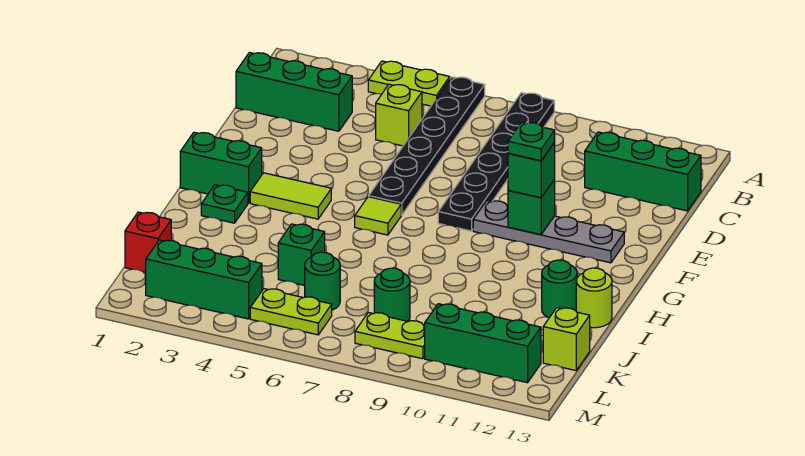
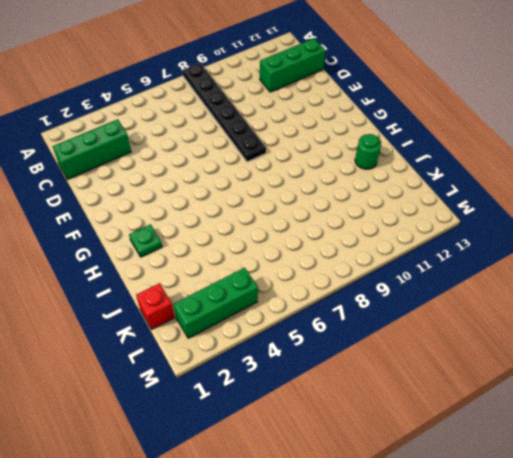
none -> lime 1x2 plate [368,61,450,106]
none -> black 1x6 plate [369,77,485,215]
none -> lime 1x1 brick [376,84,422,146]

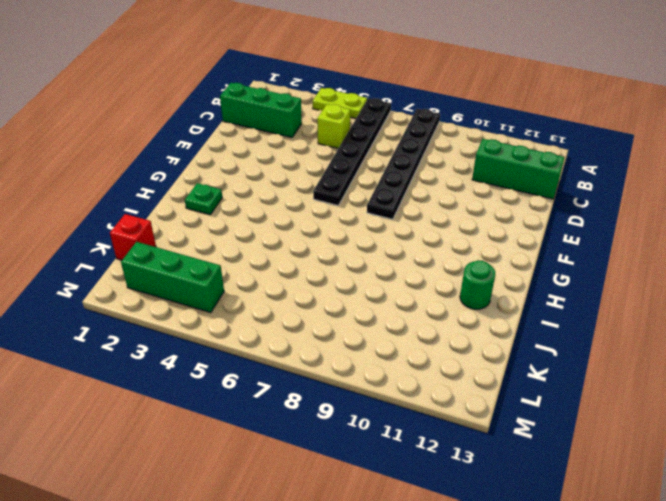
none -> grey 1x4 plate [473,201,624,263]
none -> green 1x2 brick [180,132,262,203]
none -> lime 1x2 tile [250,173,331,219]

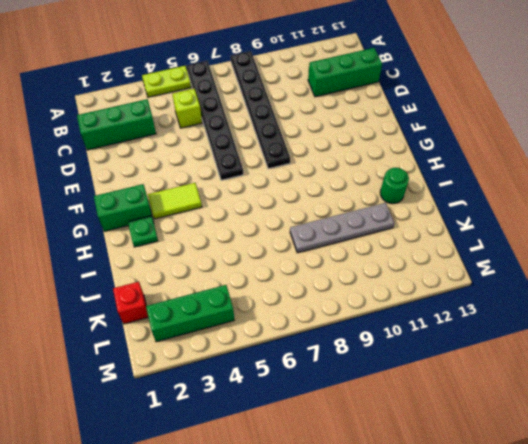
grey 1x4 plate [290,203,394,253] -> grey 1x4 plate moved to [473,201,624,263]
none -> lime 1x1 tile [355,197,401,235]
none -> lime 1x1 round brick [576,268,612,328]
none -> green 1x1 brick [278,224,325,286]

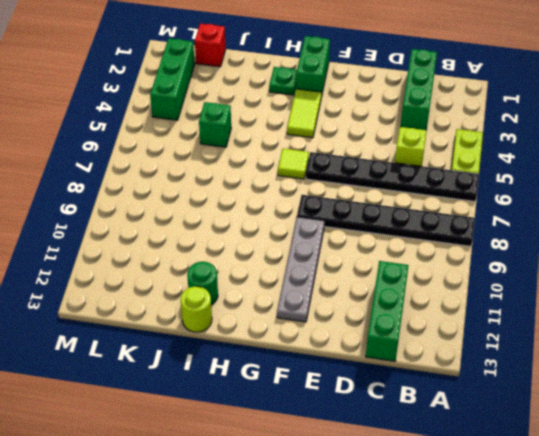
none -> green 1x1 round brick [305,252,340,310]
none -> green 1x1 round brick [374,268,410,321]
none -> lime 1x1 brick [543,308,590,370]

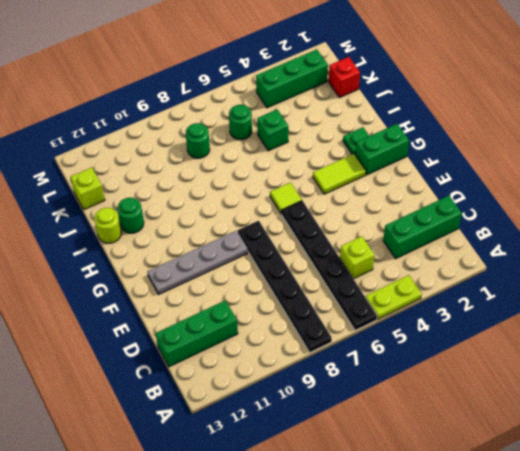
none -> lime 1x2 plate [250,289,332,335]
none -> lime 1x2 plate [355,312,425,359]
none -> green 1x3 brick [425,304,541,383]

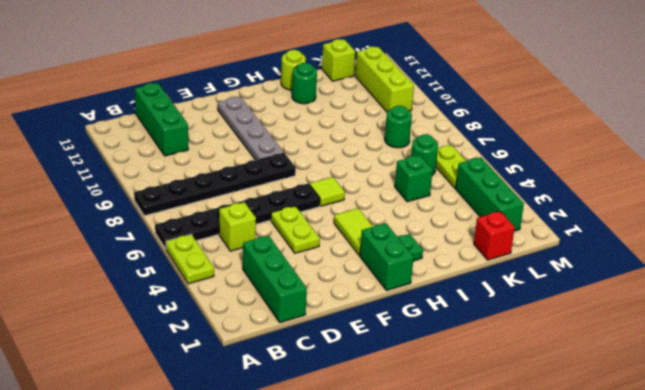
lime 1x2 plate [271,206,320,253] -> lime 1x2 plate moved to [355,312,425,359]
lime 1x3 brick [355,47,414,112] -> green 1x3 brick [425,304,541,383]
none -> green 1x1 brick [508,179,555,235]
none -> green 1x1 brick [508,143,555,198]
none -> green 1x1 plate [508,122,555,161]

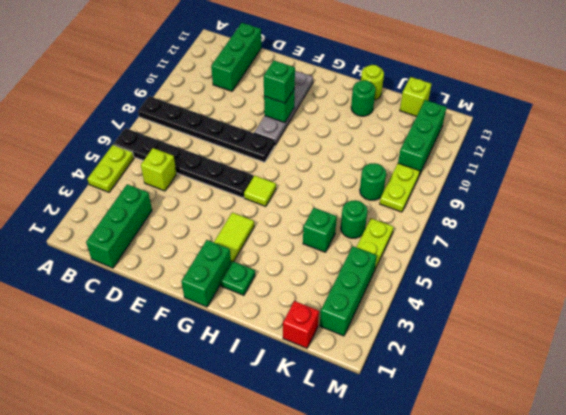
none -> green 1x1 plate [508,122,555,161]

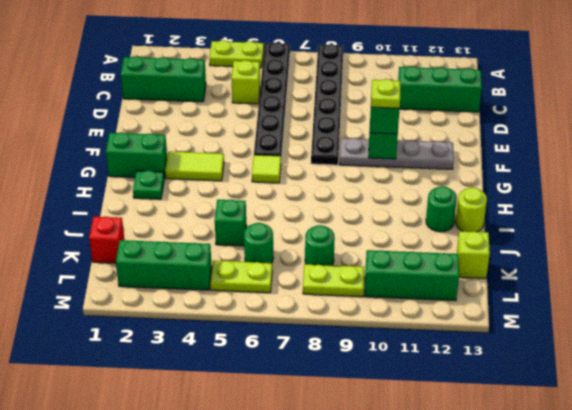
lime 1x1 plate [371,79,400,108] -> green 1x1 plate [508,122,555,161]

